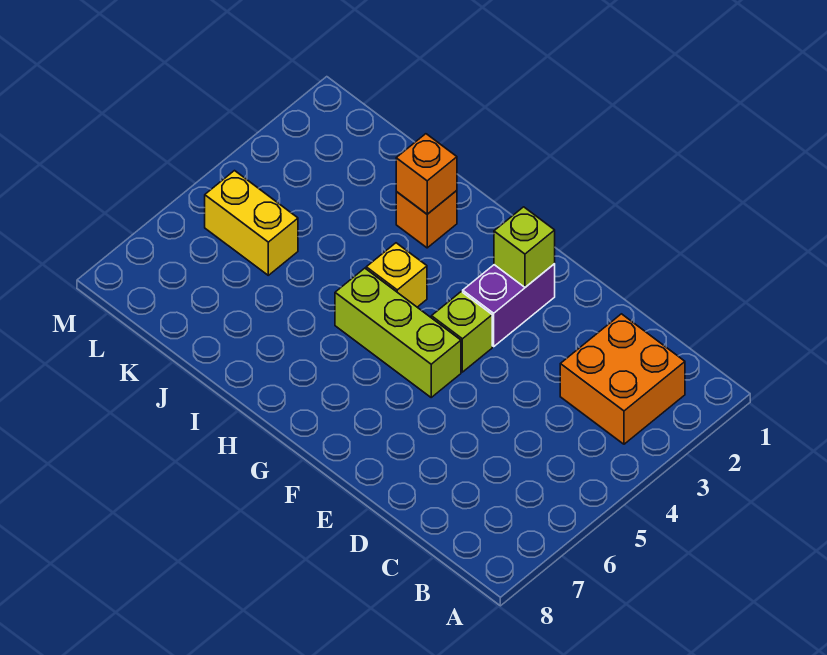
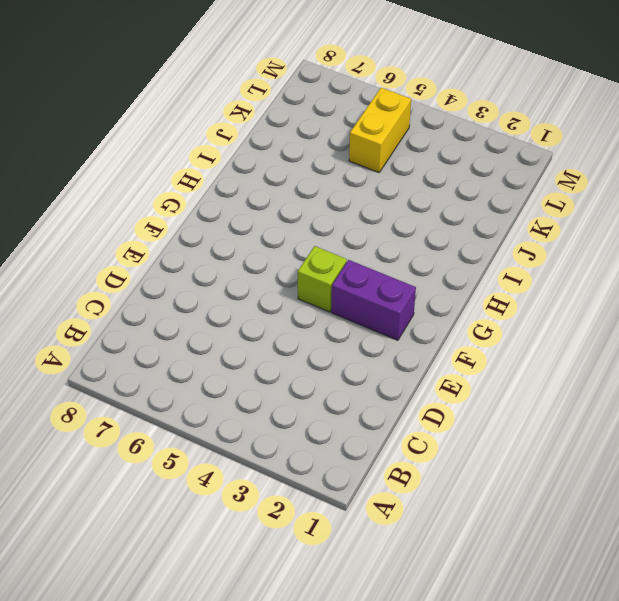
none -> orange 2x2 brick [560,314,685,444]
none -> lime 1x3 brick [335,268,461,397]

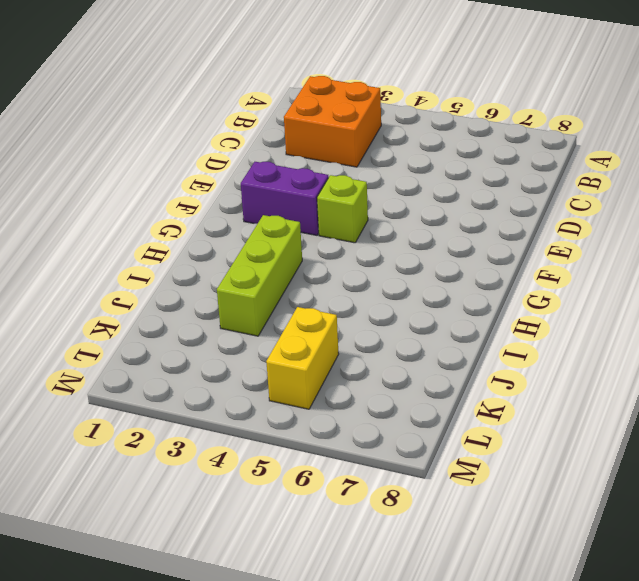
lime 1x3 brick [217,215,302,336] -> lime 1x3 brick moved to [335,268,461,397]
none -> yellow 1x1 brick [366,243,427,307]
none -> orange 1x1 brick [396,190,457,248]

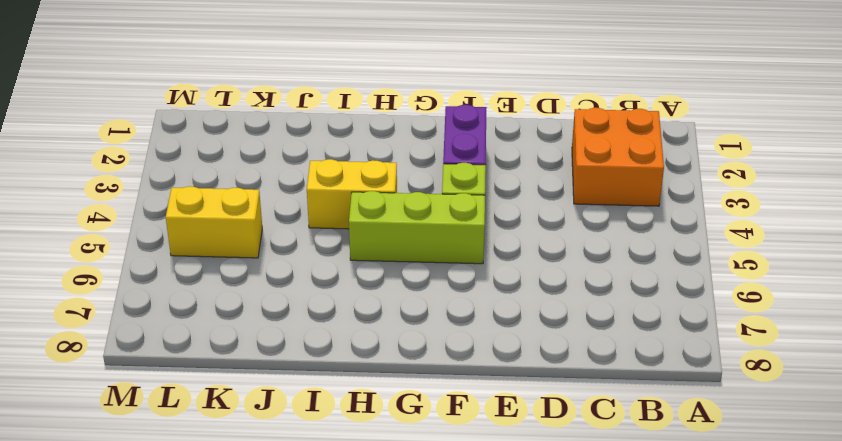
yellow 1x2 brick [307,159,397,229] -> yellow 1x1 brick [366,243,427,307]
none -> orange 1x1 brick [396,190,457,248]
none -> lime 1x1 brick [494,207,555,287]

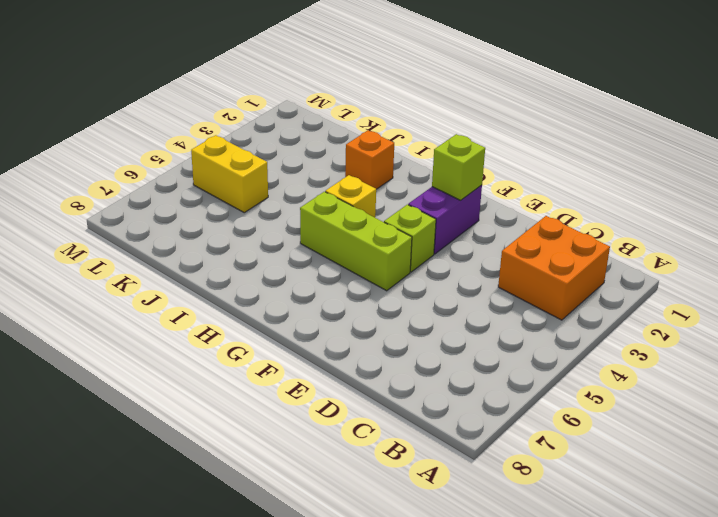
none -> orange 1x1 brick [396,134,457,214]

